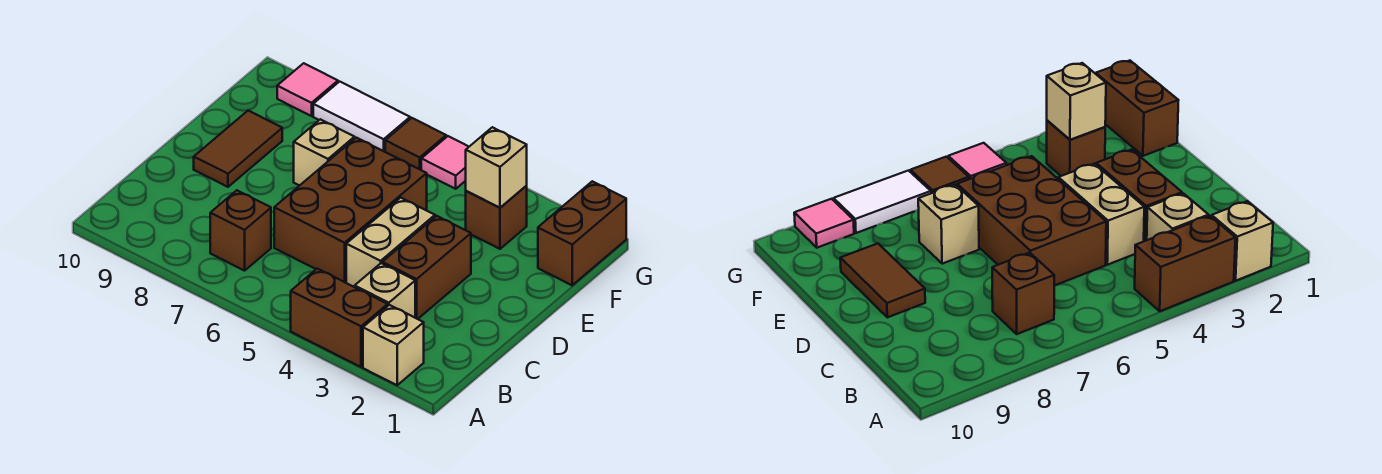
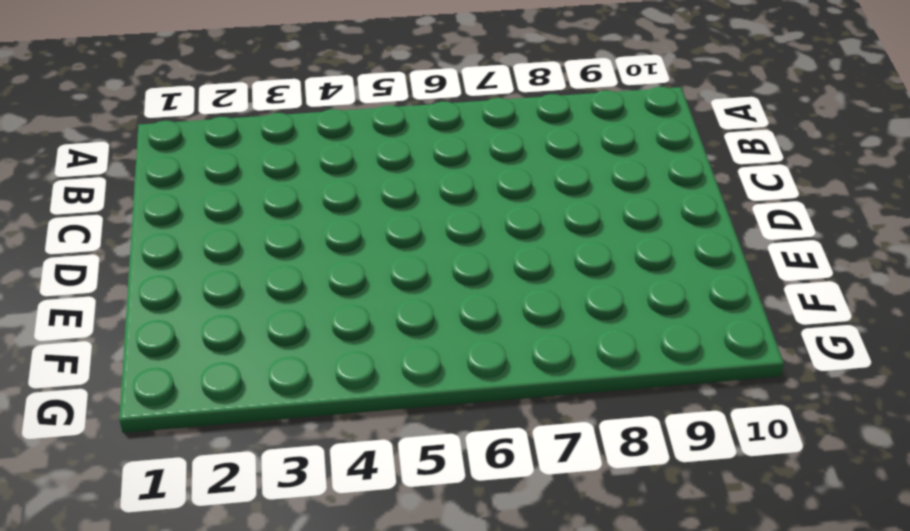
none -> tan 1x1 brick [363,305,424,385]
none -> brown 1x2 brick [291,269,388,367]
none -> tan 1x1 brick [355,263,415,318]

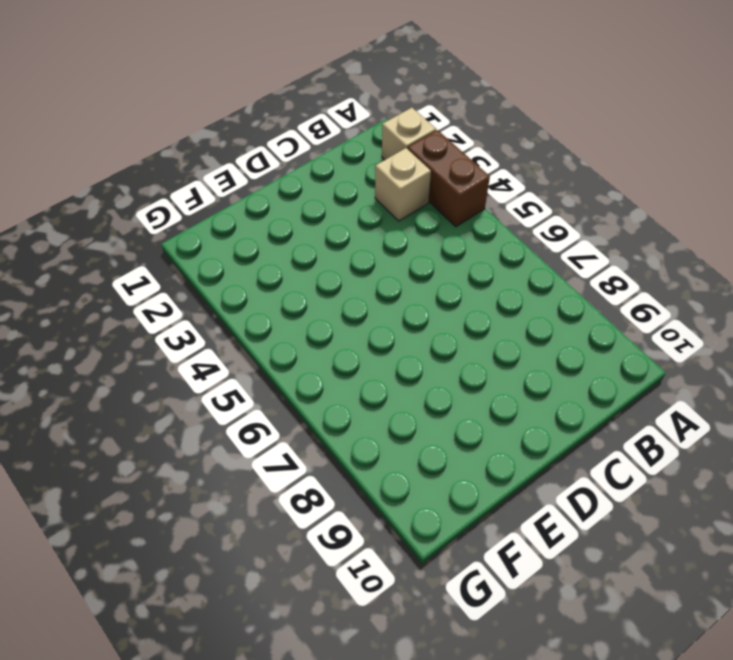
none -> brown 1x1 brick [210,190,271,271]
none -> brown 1x2 brick [382,216,471,319]
none -> tan 1x2 brick [346,198,435,287]

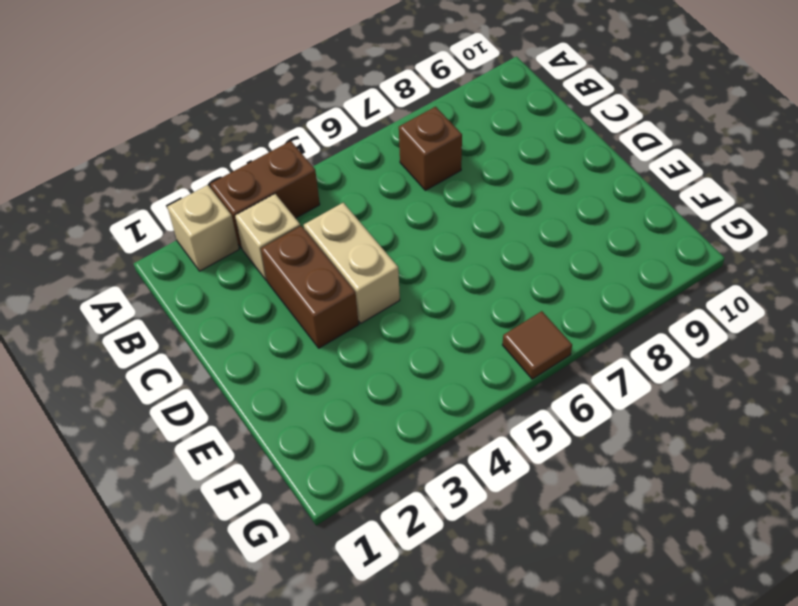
none -> brown 2x3 brick [274,138,427,283]
none -> brown 1x2 tile [194,111,282,187]
none -> tan 1x1 brick [294,119,355,186]

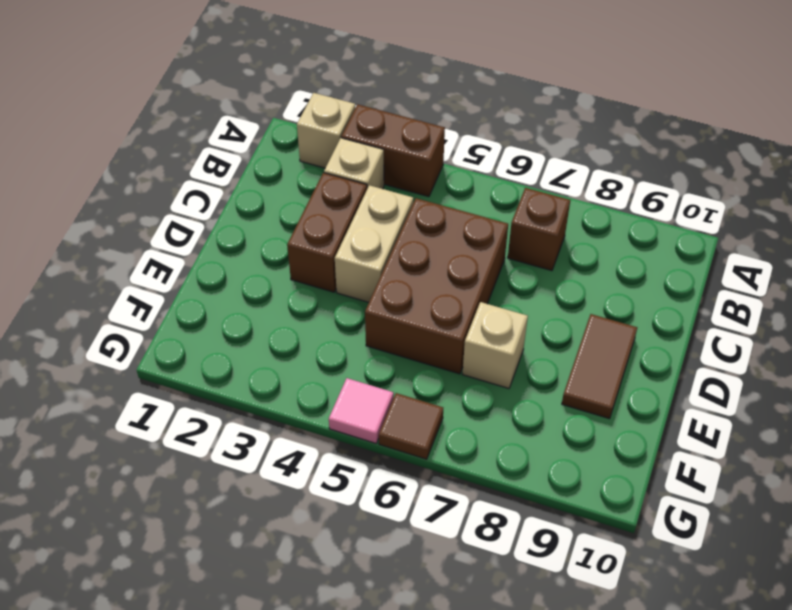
none -> brown 1x2 brick [538,181,626,285]
none -> brown 1x1 brick [466,186,527,249]
none -> white 1x2 tile [313,82,410,152]

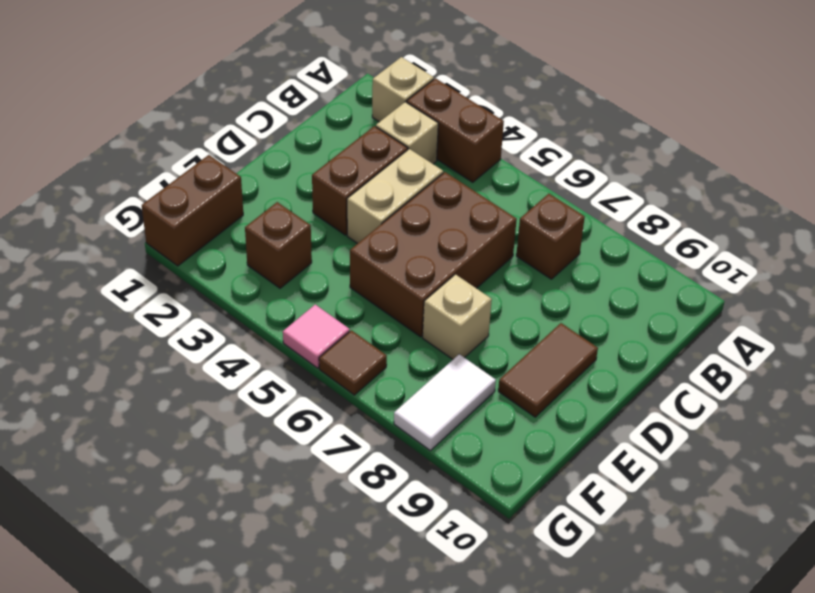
white 1x2 tile [394,354,496,451] -> white 1x2 tile turned to [313,82,410,152]
none -> pink 1x1 tile [277,63,338,116]
none -> tan 1x1 brick [466,127,527,208]

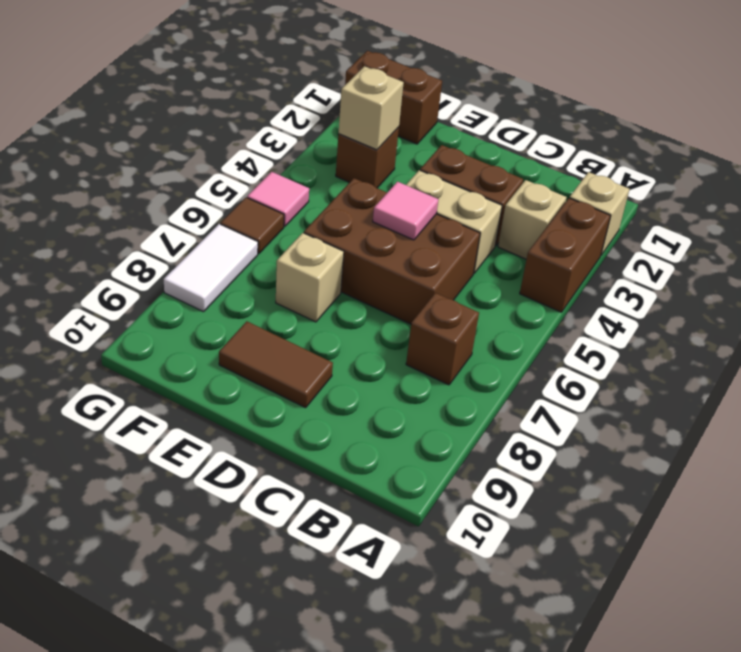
pink 1x1 tile [373,182,438,240] -> pink 1x1 tile moved to [277,63,338,116]

